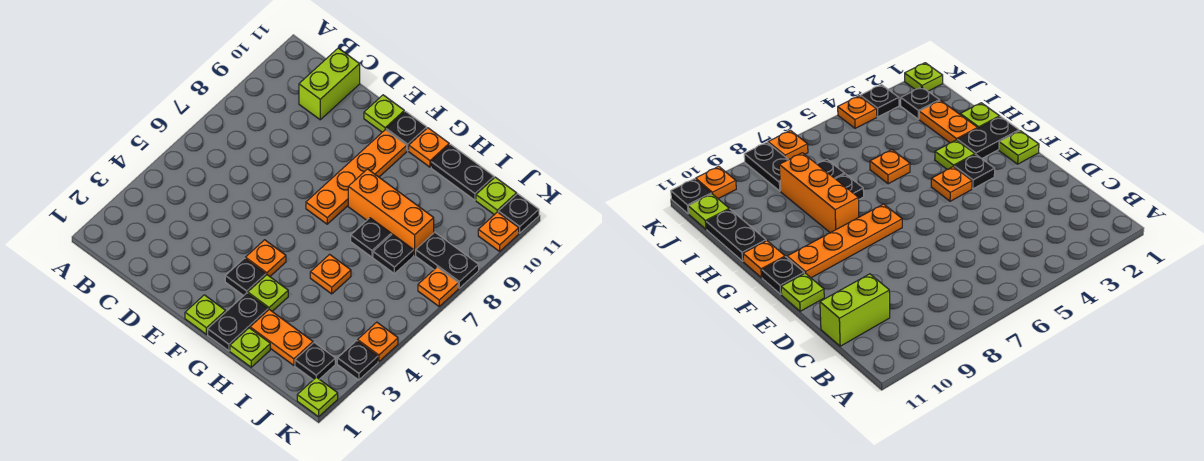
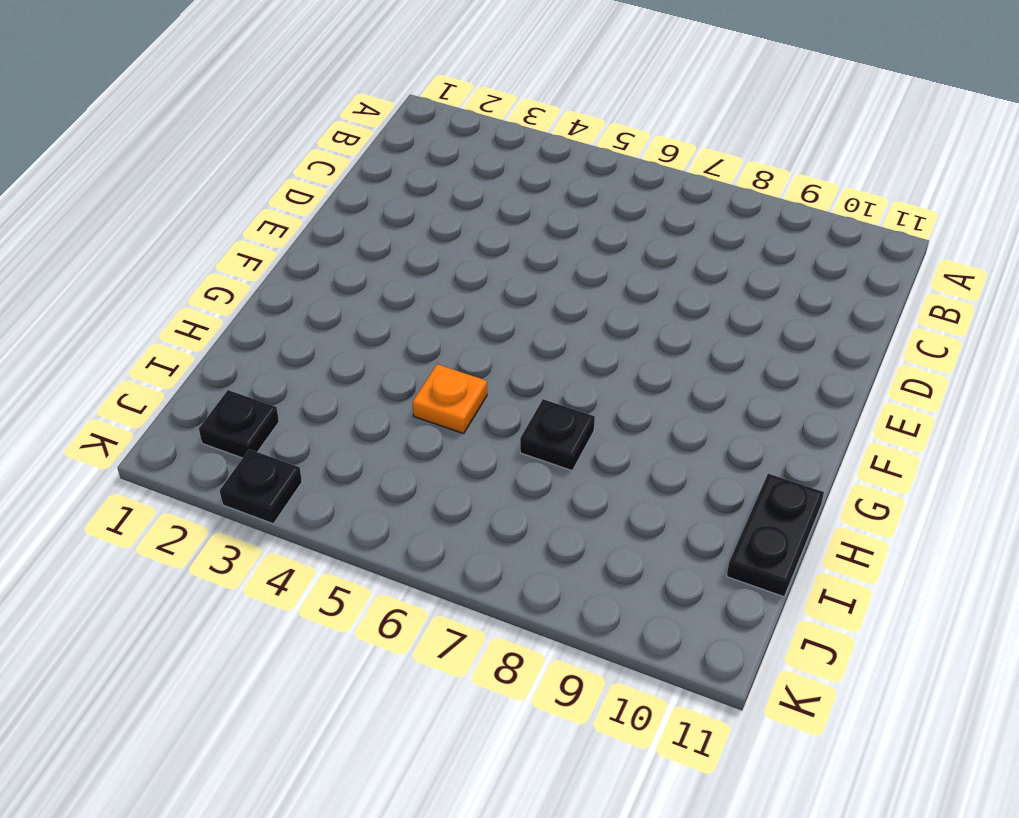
none -> lime 1x2 brick [299,48,360,120]
none -> lime 1x1 plate [364,95,404,132]
none -> lime 1x1 plate [185,295,226,334]

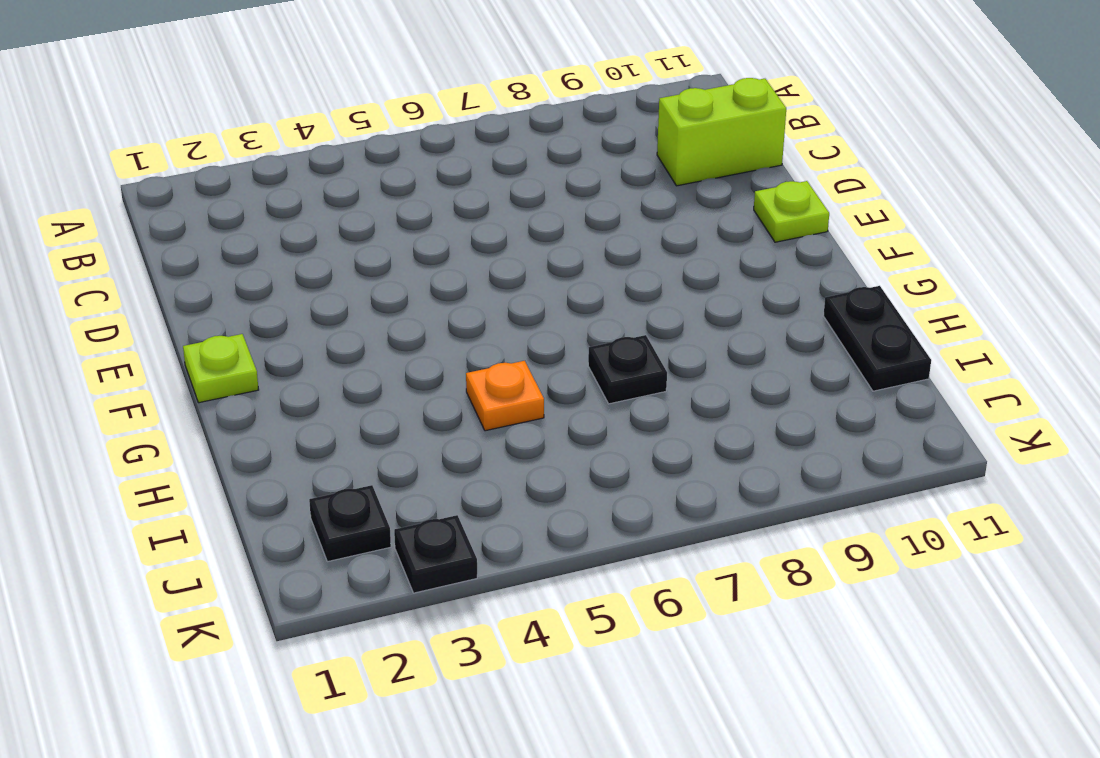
none -> black 1x1 plate [225,258,266,296]
none -> orange 1x1 plate [245,240,286,276]
none -> orange 1x4 plate [306,130,407,224]

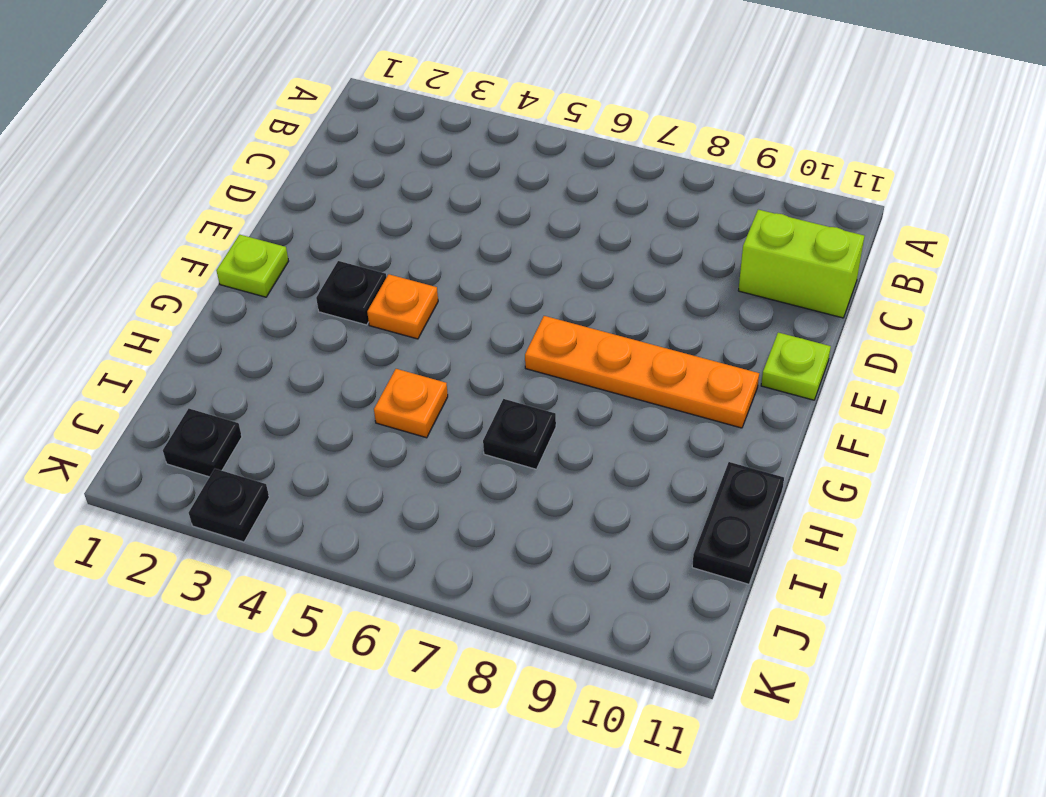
none -> black 1x1 plate [386,111,427,151]
none -> black 1x2 plate [208,293,268,351]
none -> lime 1x1 plate [248,275,288,311]

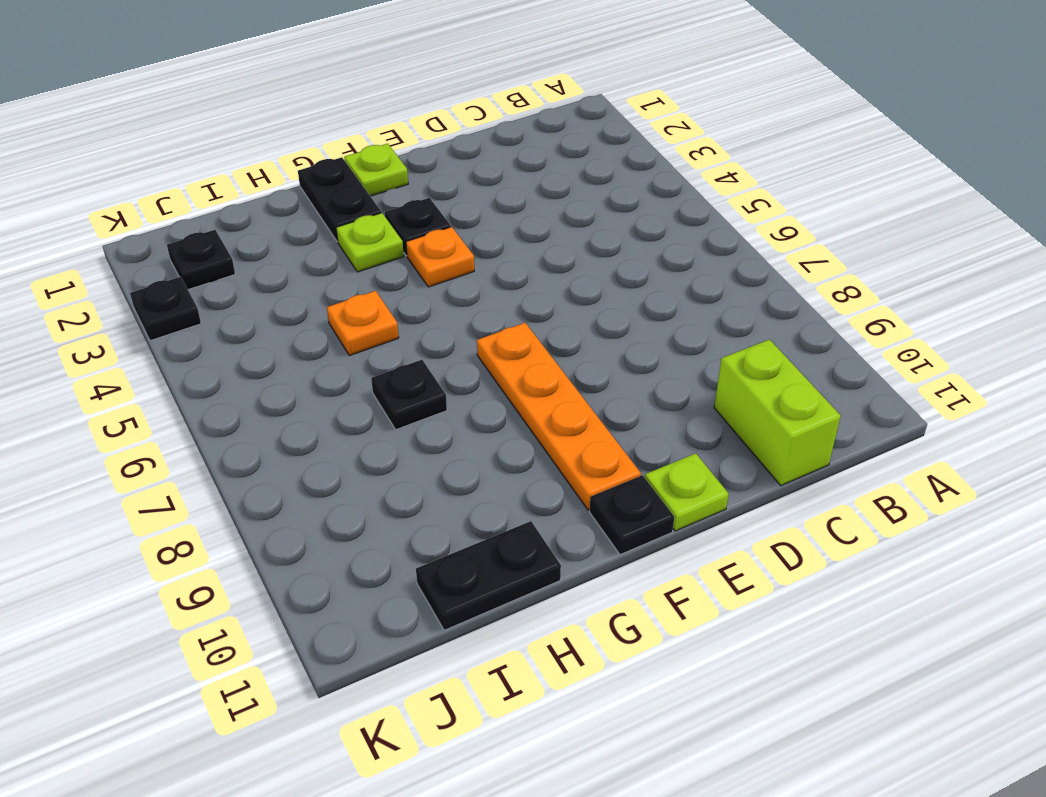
none -> orange 1x3 brick [348,169,434,255]
none -> orange 1x1 plate [409,128,449,167]
none -> lime 1x1 plate [230,328,270,367]

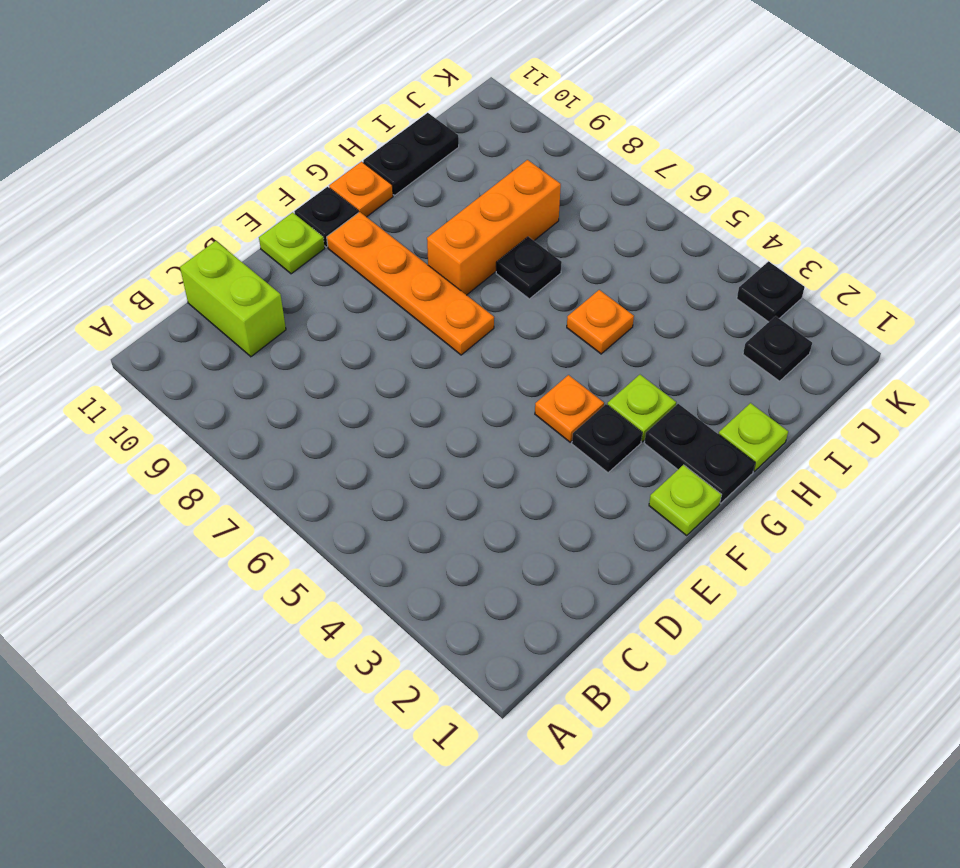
none -> orange 1x2 plate [250,310,313,365]
none -> black 1x1 plate [373,234,414,274]
none -> black 1x2 plate [416,232,479,288]

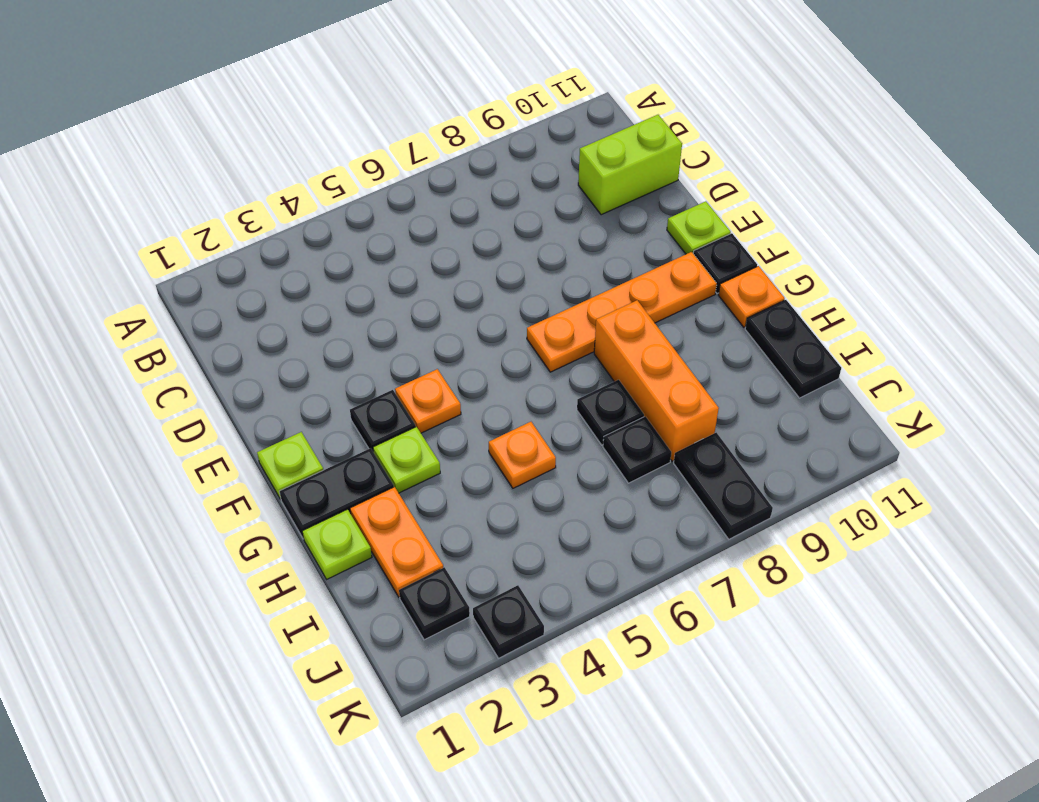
none -> lime 1x1 plate [476,177,517,215]
none -> lime 1x1 plate [297,377,338,417]
none -> orange 1x1 plate [358,322,398,362]

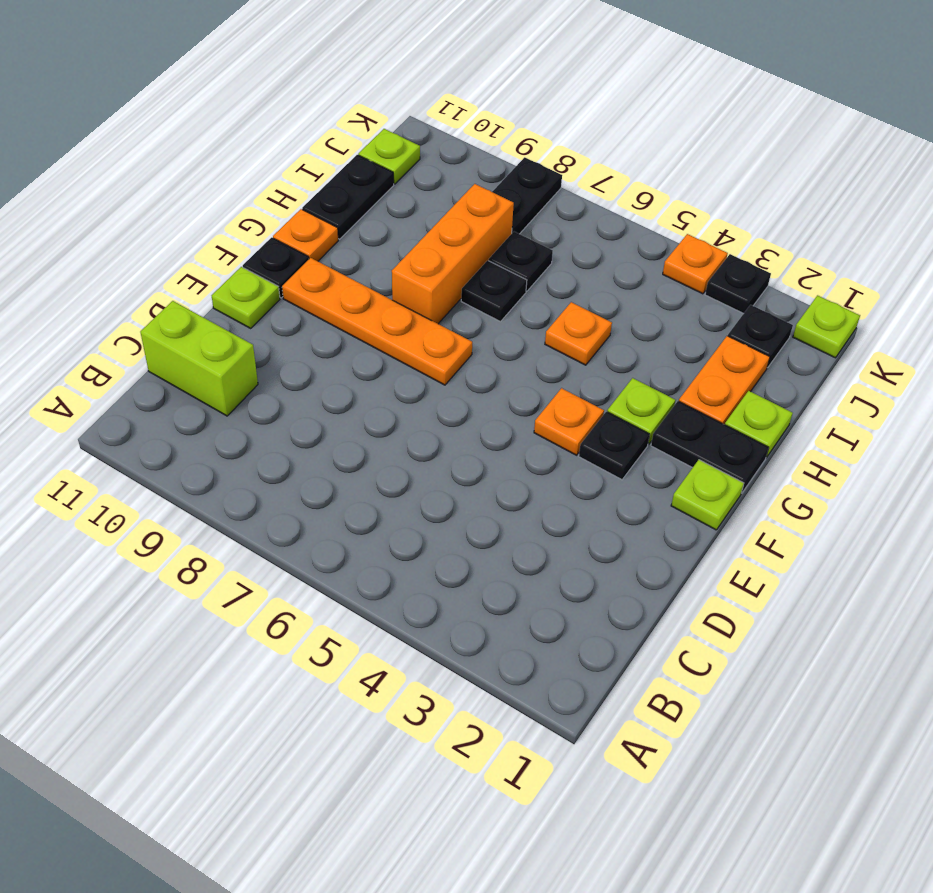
none -> orange 1x1 plate [418,267,458,306]
none -> orange 1x1 plate [478,212,519,251]
none -> black 1x1 plate [498,194,539,233]

